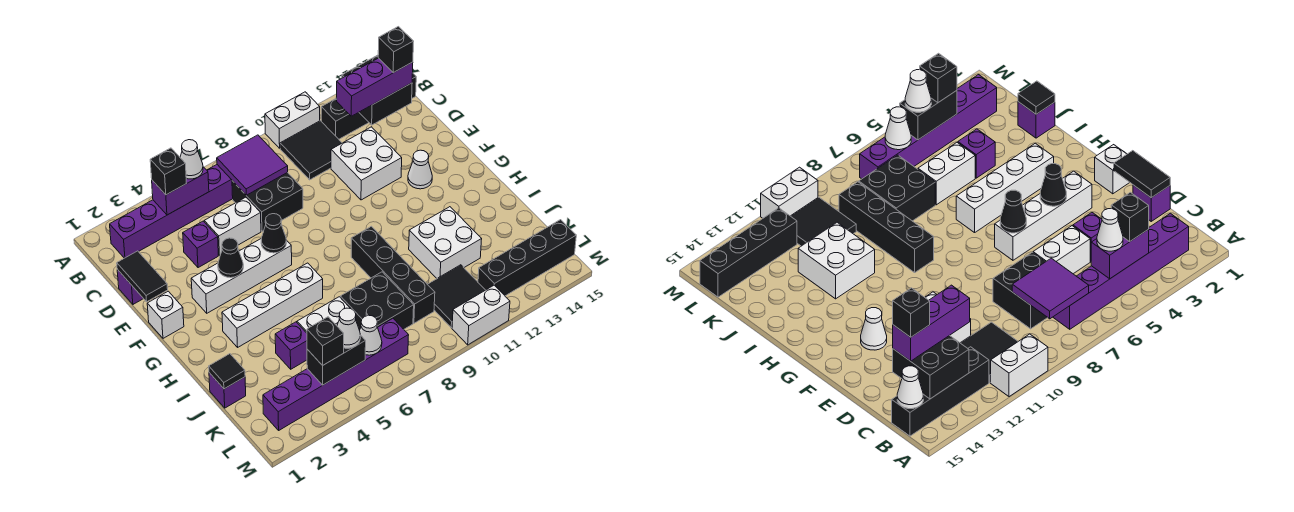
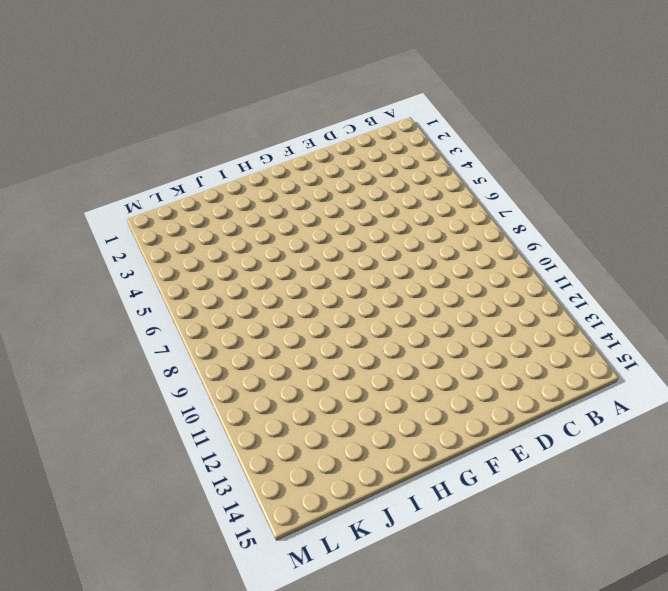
none -> white 1x2 brick [265,92,320,148]
none -> purple 1x6 brick [110,165,233,258]
none -> black 2x2 tile [280,121,342,180]
none -> black 1x4 brick [321,73,416,139]

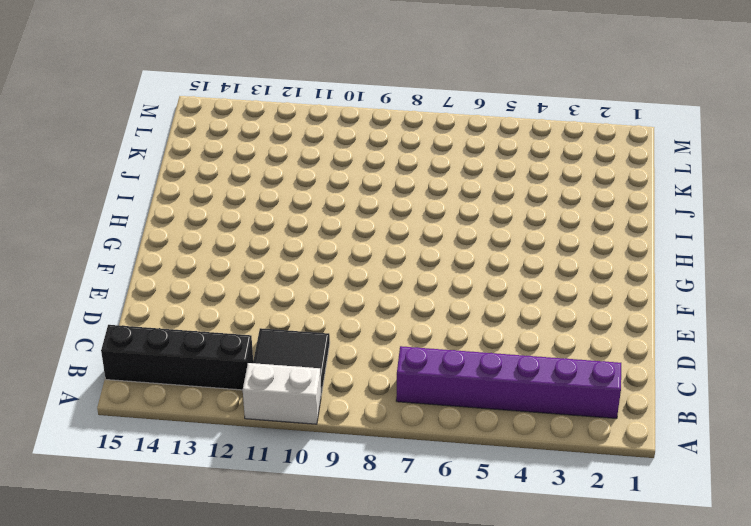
none -> black 2x2 brick [232,172,303,231]
none -> purple 1x1 brick [117,270,143,304]
none -> purple 1x1 brick [183,221,218,268]
none -> white 1x2 brick [204,197,261,255]

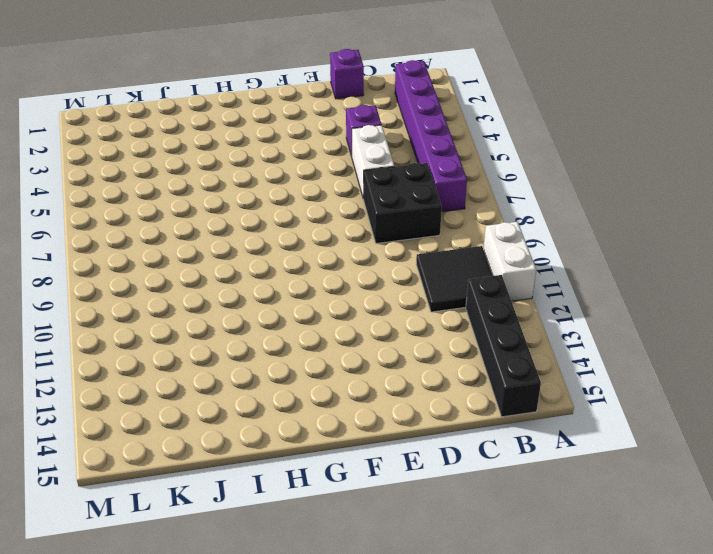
none -> white 2x2 brick [331,127,402,200]
none -> white 1x1 brick [147,291,184,338]
none -> white 1x4 brick [191,239,292,313]
none -> white 1x1 cone [408,150,432,189]

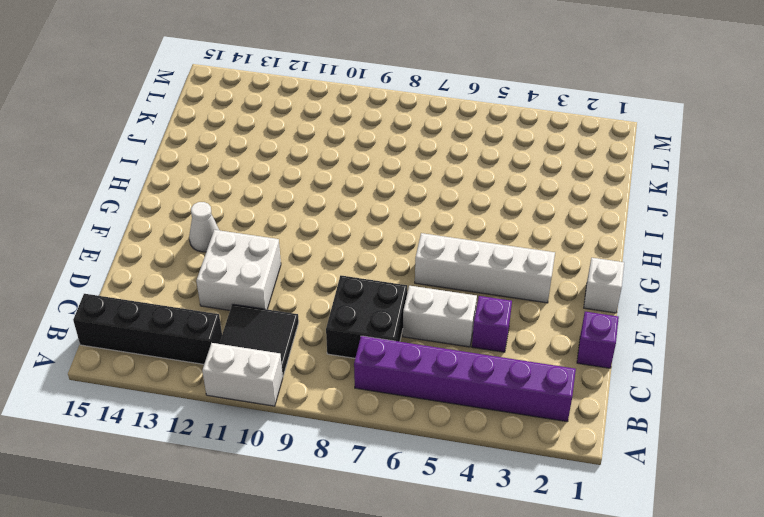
none -> white 1x4 brick [222,263,323,347]
none -> black 1x4 brick [351,226,435,323]
none -> white 2x2 brick [409,207,482,278]
none -> purple 1x1 brick [209,373,246,408]

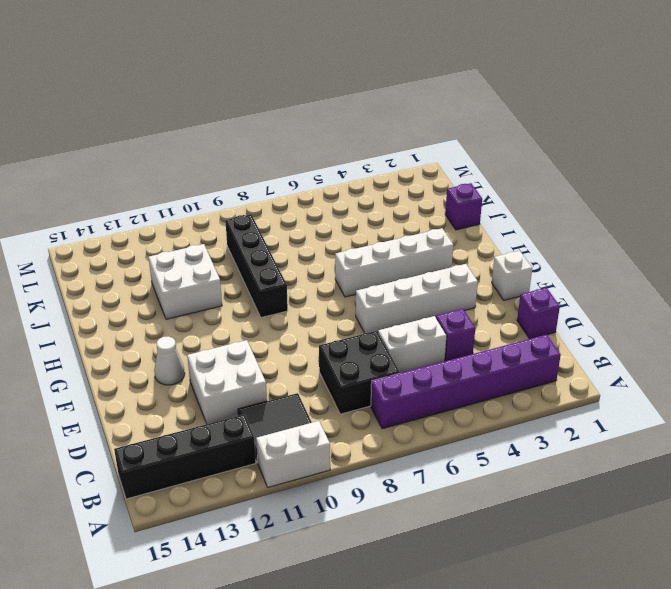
none -> purple 1x1 brick [275,322,307,369]
none -> white 1x2 brick [297,297,351,333]
none -> black 2x2 brick [340,272,414,330]
none -> black 2x2 tile [427,265,485,328]

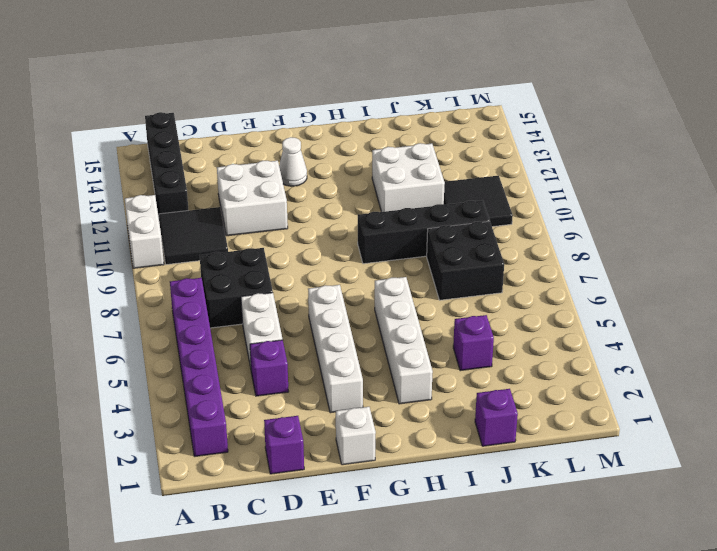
none -> white 1x2 brick [297,297,351,333]
none -> purple 1x6 brick [263,318,409,430]
none -> black 1x4 brick [478,220,576,296]
none -> white 1x2 brick [452,285,510,345]

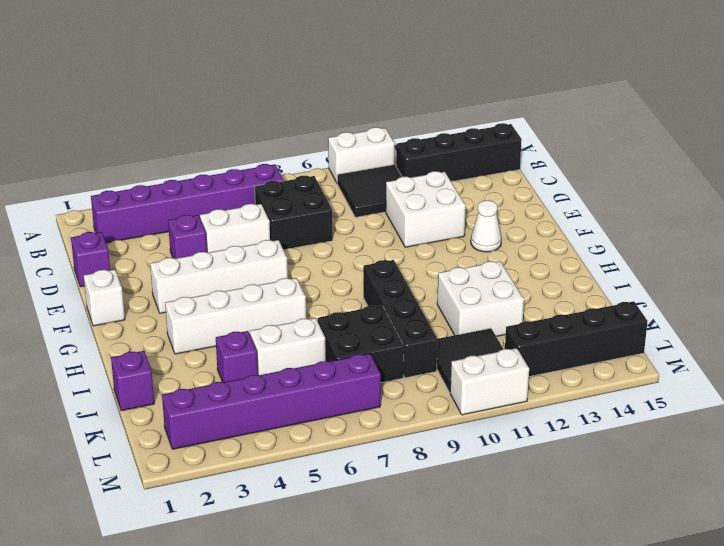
none -> purple 1x2 brick [152,167,209,215]
none -> purple 2x2 tile [217,135,288,195]
none -> black 2x2 brick [342,55,412,125]
none -> white 1x1 cone [897,366,923,409]

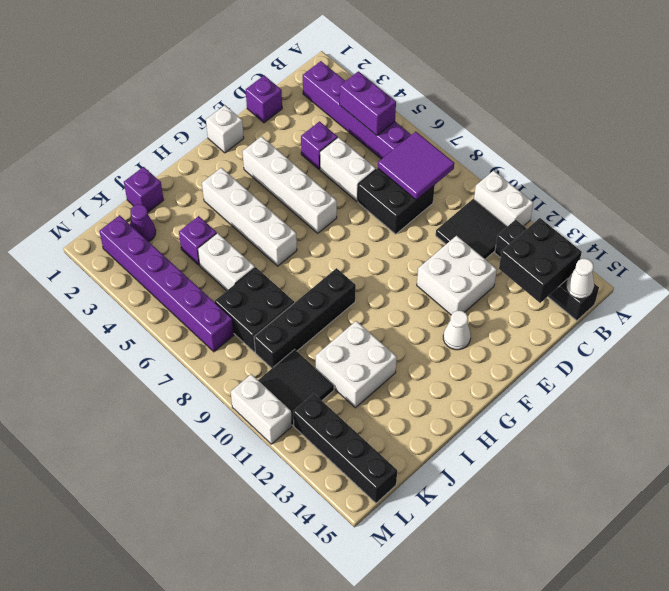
purple 1x1 cone [130,204,156,242] -> none
none -> black 1x2 tile [117,251,168,302]
none -> black 1x1 cone [218,238,243,278]
none -> black 1x1 cone [261,214,286,253]
none -> black 1x1 tile [209,354,245,389]

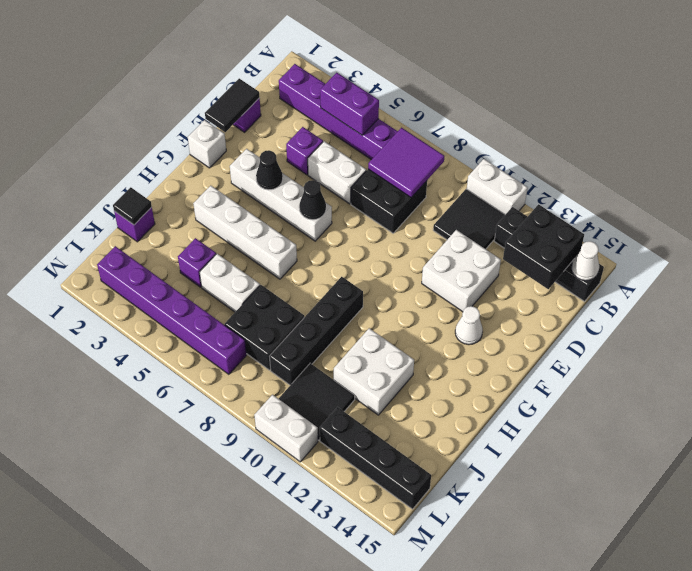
none -> black 1x2 brick [307,335,366,385]
none -> white 1x1 cone [360,315,382,355]
none -> black 1x1 brick [150,148,186,195]
none -> white 1x1 cone [180,140,203,179]

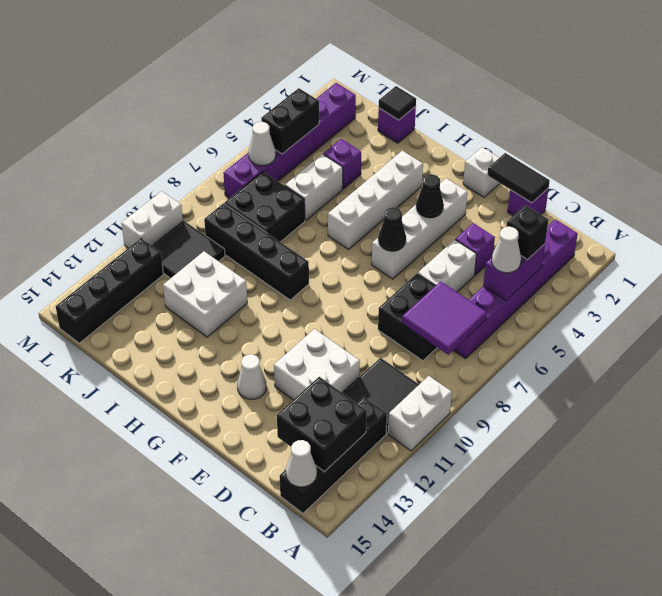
none -> purple 1x3 brick [337,58,413,116]
none -> black 1x1 brick [307,317,344,366]
none -> white 1x1 cone [337,308,360,348]
none -> black 1x1 brick [378,27,414,73]

